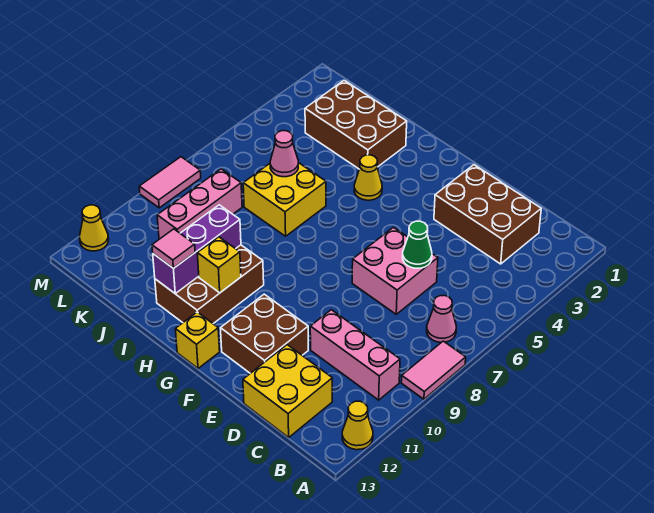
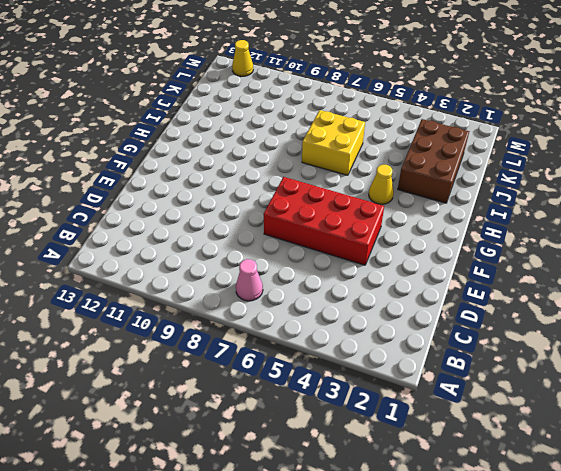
red 2x4 brick [264,177,384,265] -> pink 2x2 brick [352,227,438,314]
none -> pink 1x2 tile [401,341,466,399]
none -> yellow 1x1 cone [342,401,373,450]
none -> pink 1x3 brick [310,310,400,400]

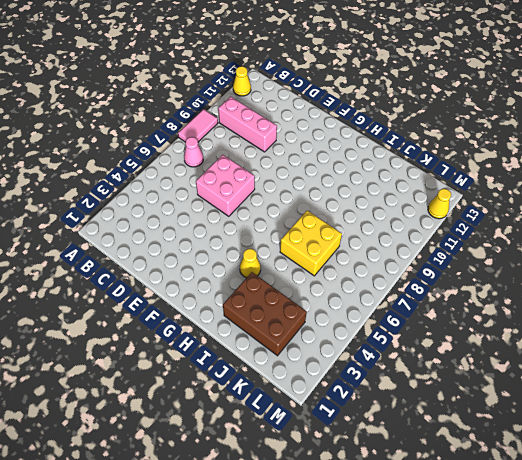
none -> brown 2x3 brick [434,165,541,264]
none -> yellow 2x2 brick [243,345,332,437]
none -> brown 2x2 brick [221,294,308,373]

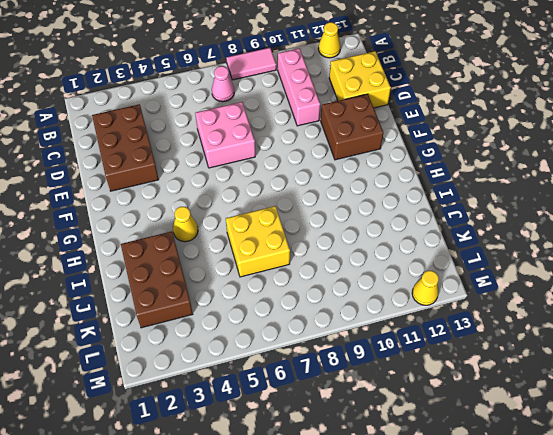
none -> yellow 1x1 brick [176,312,220,368]
none -> brown 2x3 brick [155,245,264,324]
none -> pink 1x3 brick [157,169,242,239]

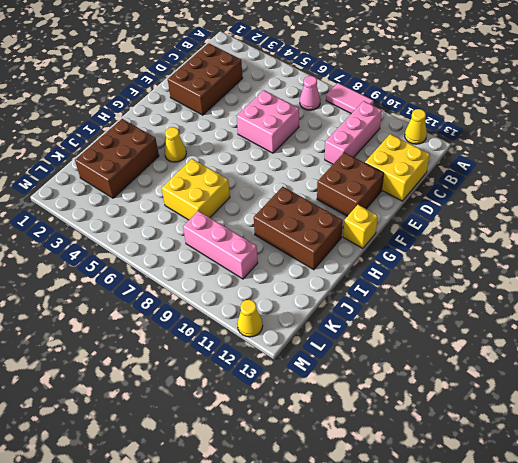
none -> pink 1x2 tile [139,157,201,208]
none -> green 1x1 cone [403,221,432,268]
none -> yellow 1x1 brick [197,237,241,293]

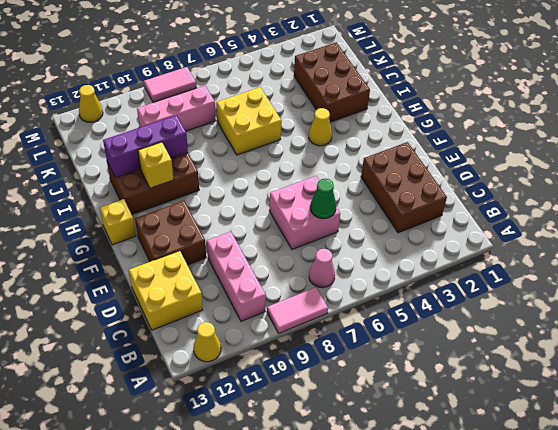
none -> pink 1x1 cone [270,131,298,177]
none -> pink 1x1 tile [152,229,195,268]

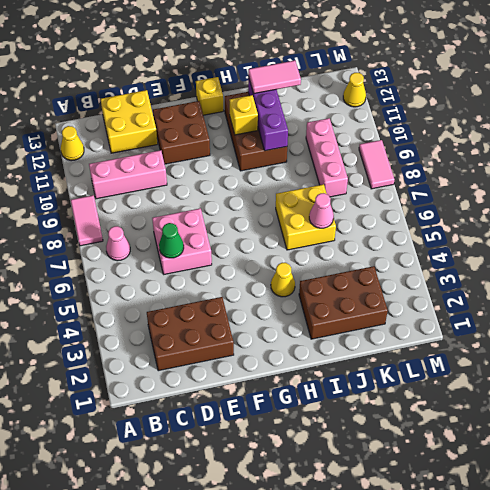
pink 1x2 tile [248,61,301,93] -> pink 1x1 tile [152,229,195,268]

